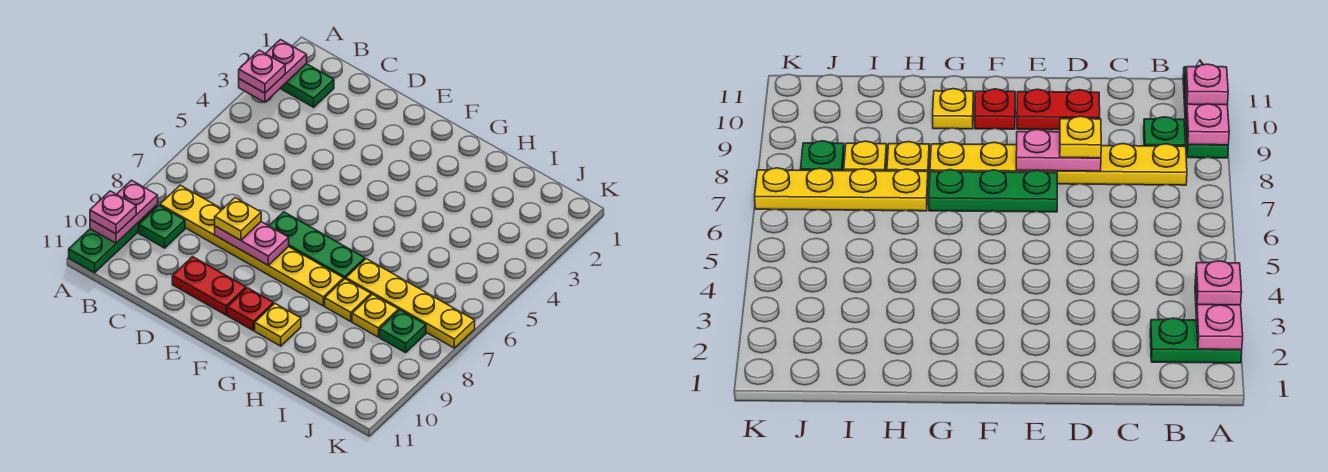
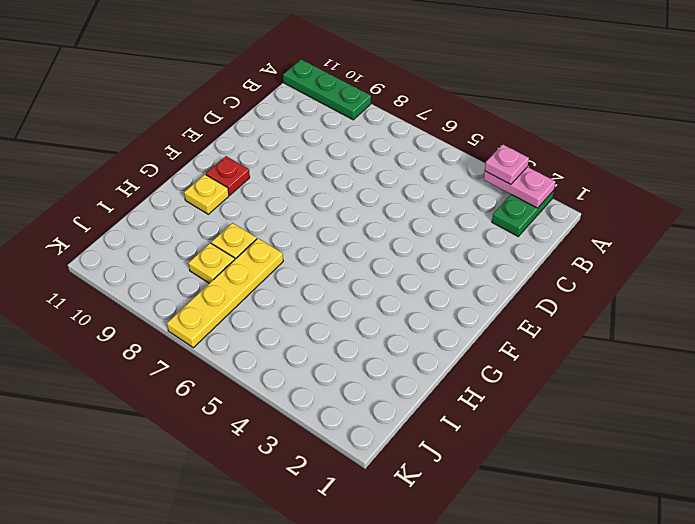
none -> yellow 1x6 plate [160,185,344,306]
none -> green 1x1 plate [139,206,185,248]
none -> red 1x2 plate [172,257,246,315]

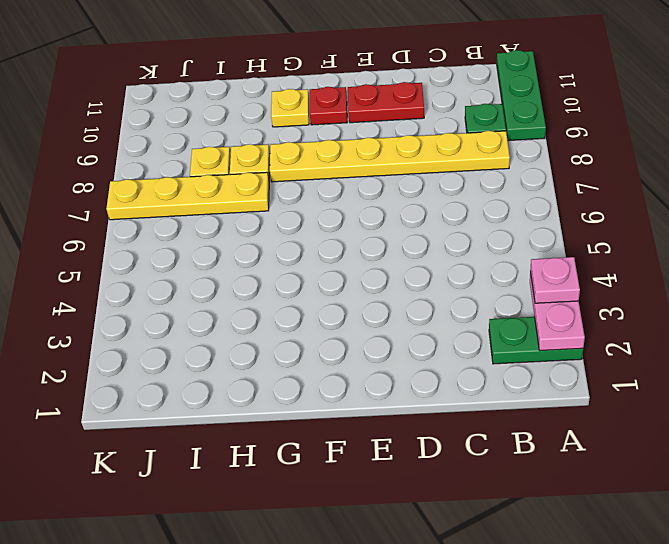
none -> green 1x3 plate [269,212,365,279]
none -> green 1x1 plate [380,310,426,353]
none -> pink 1x2 plate [90,180,158,243]

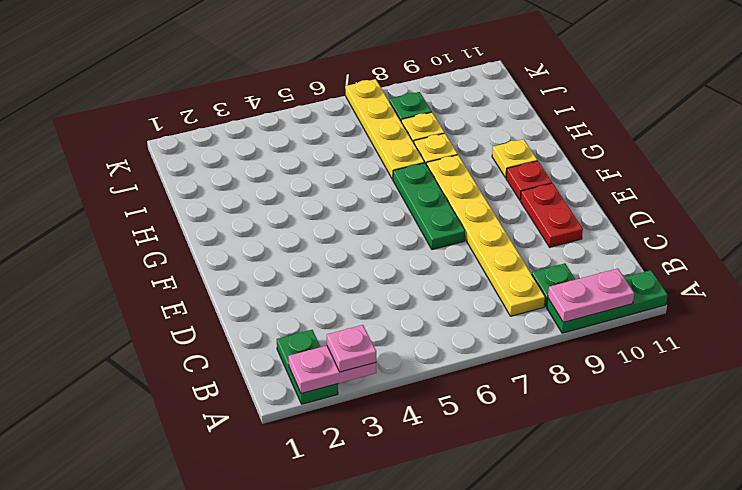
none -> pink 1x2 plate [215,222,289,265]
none -> pink 1x1 plate [90,191,136,234]
none -> yellow 1x1 plate [215,198,261,240]

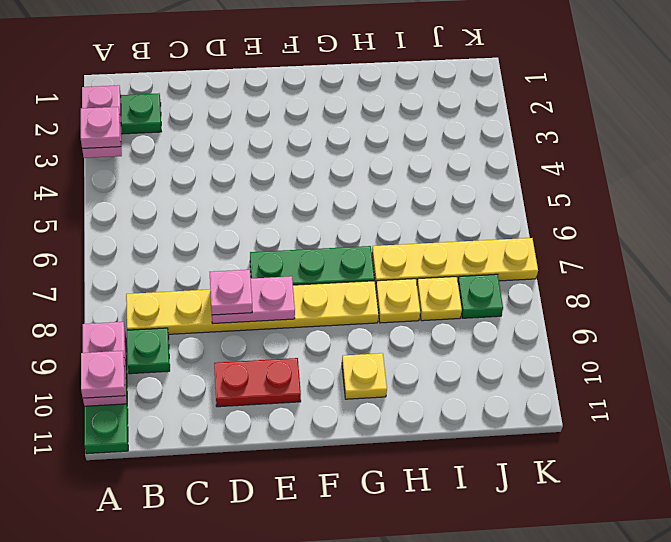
pink 1x1 plate [210,270,252,315] -> yellow 1x1 plate [215,198,261,240]
none -> red 1x1 plate [227,288,274,330]

